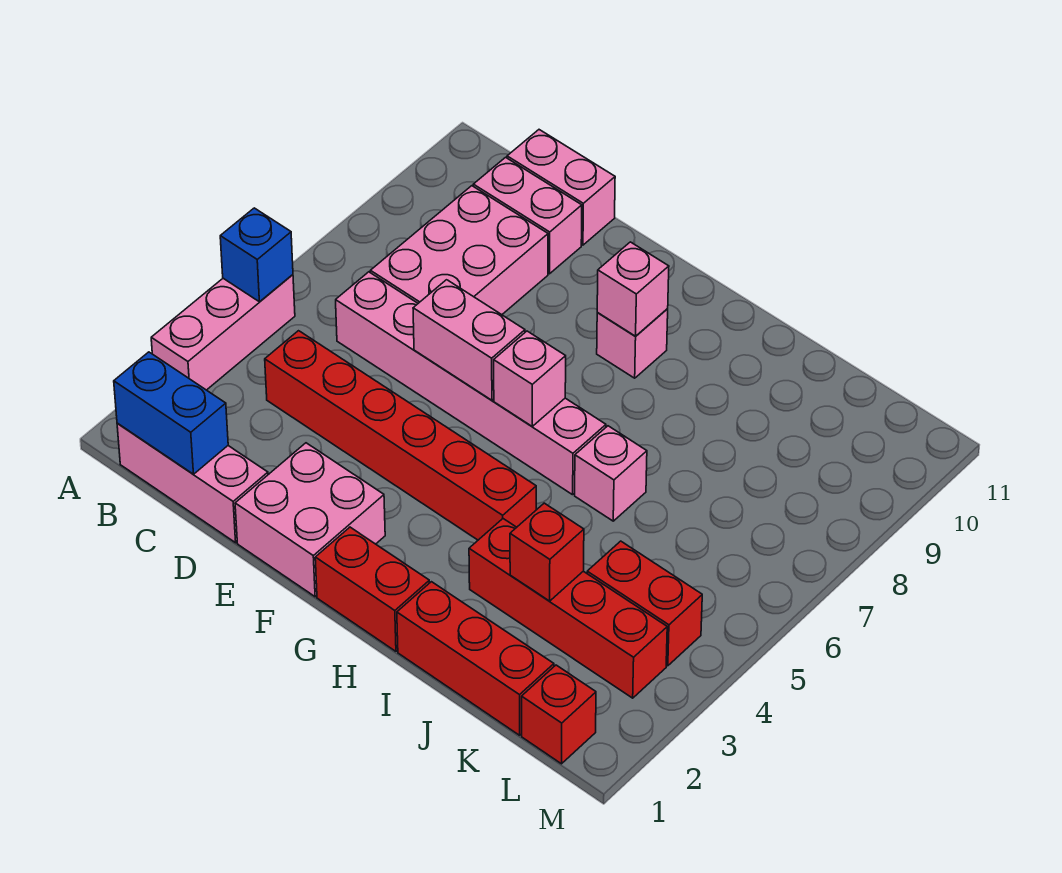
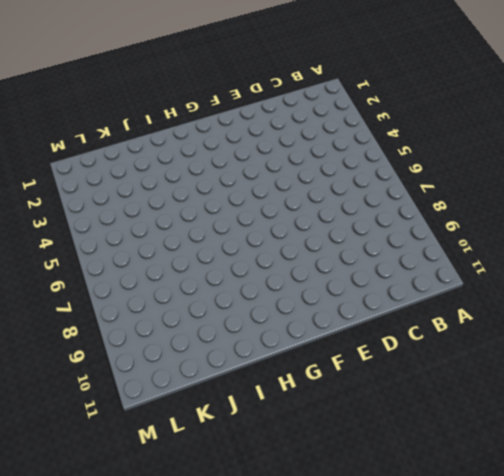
none -> pink 1x3 brick [151,275,295,390]
none -> pink 1x3 brick [117,423,268,543]
none -> red 1x6 brick [265,331,536,540]

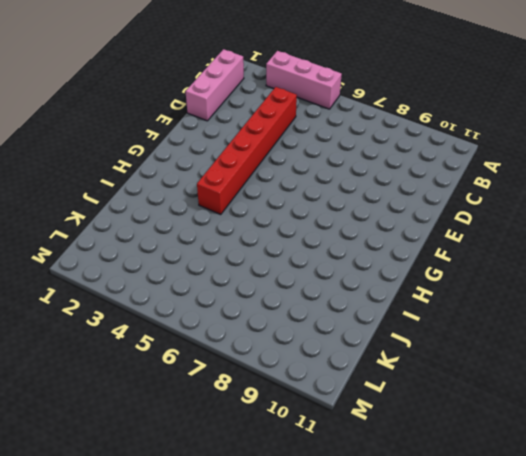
none -> pink 1x6 brick [336,272,606,495]
none -> pink 2x3 brick [370,186,548,315]
none -> pink 1x2 brick [473,157,582,274]

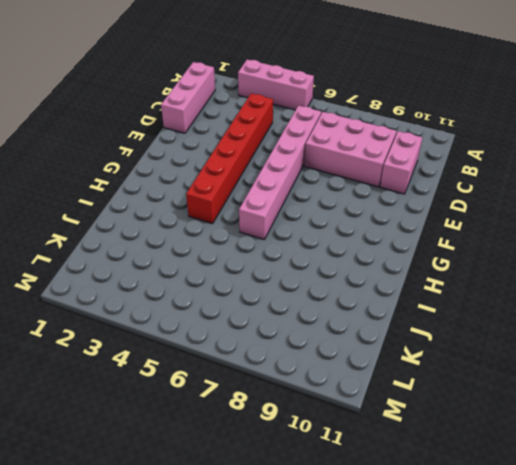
none -> pink 1x2 brick [507,130,615,245]
none -> pink 2x2 brick [235,443,385,597]
none -> red 1x2 brick [315,527,429,651]

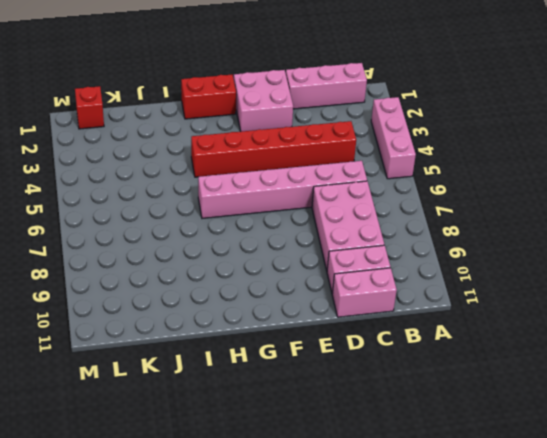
none -> pink 1x1 brick [597,309,668,378]
none -> red 1x3 brick [397,582,554,735]
none -> red 1x4 brick [469,519,667,698]

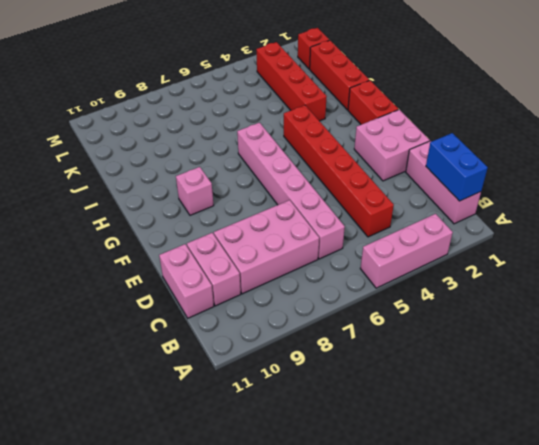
none -> pink 1x1 brick [575,426,647,521]
none -> red 1x2 brick [587,541,702,666]
none -> blue 1x1 brick [220,208,293,302]

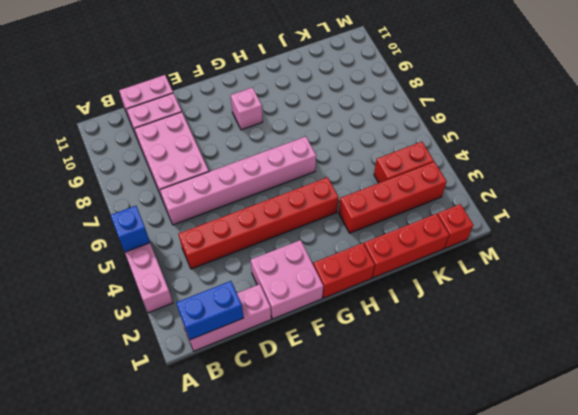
none -> pink 1x1 brick [575,426,647,521]
none -> pink 1x2 brick [413,280,525,400]
none -> pink 1x1 brick [494,331,566,426]

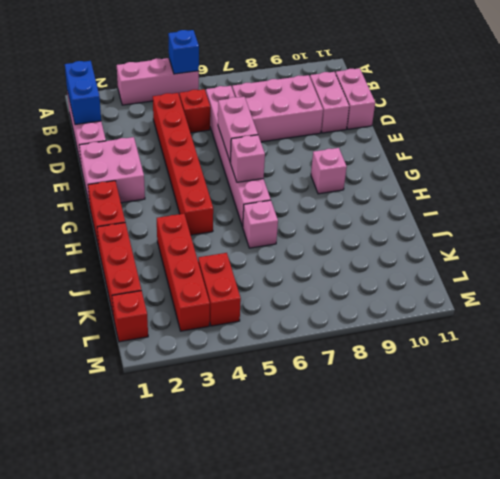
red 1x1 brick [179,89,210,133] -> red 1x1 brick moved to [510,503,584,601]
none -> pink 1x1 brick [597,242,669,336]

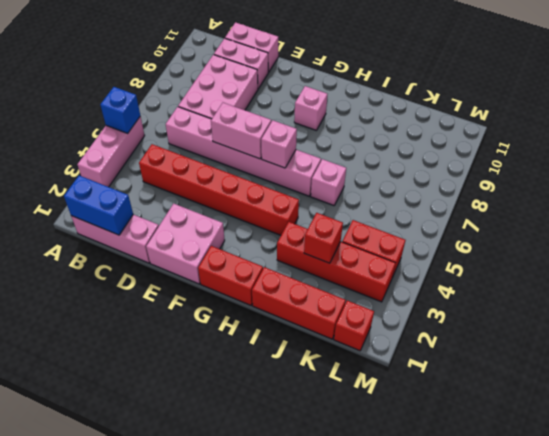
none -> pink 1x1 brick [597,242,669,336]

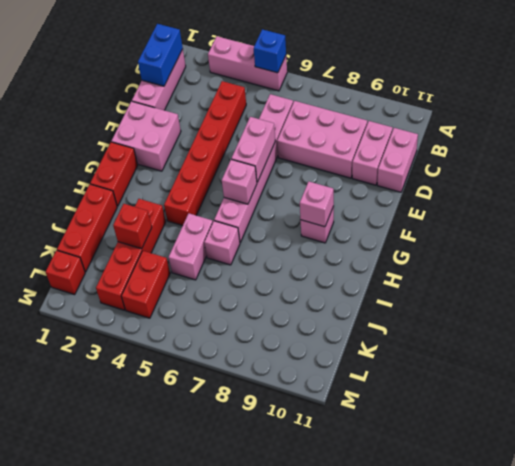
pink 1x2 brick [169,214,213,280] -> none

